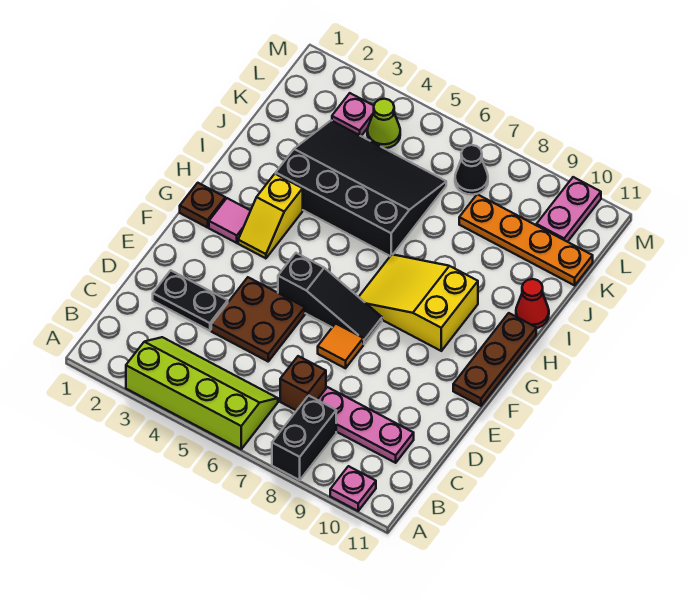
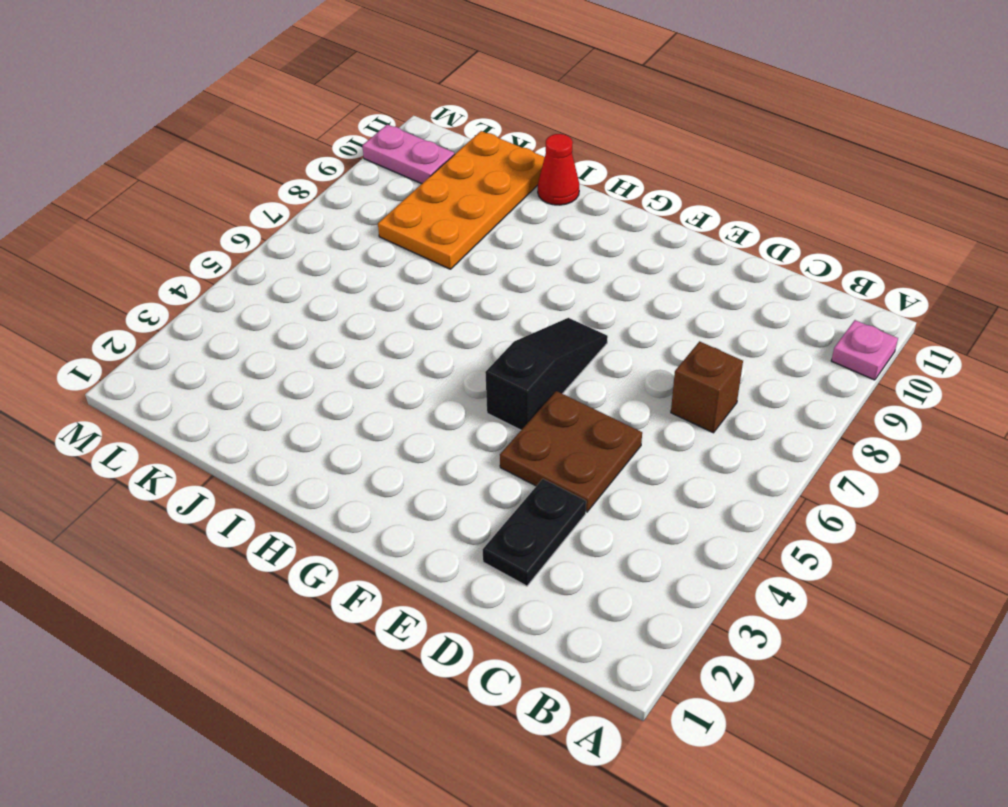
orange 2x4 plate [378,131,545,269] -> orange 1x4 plate [459,194,593,285]
none -> lime 2x4 slope [126,337,278,449]
none -> black 1x2 brick [272,395,336,480]
none -> pink 1x3 plate [318,387,414,463]

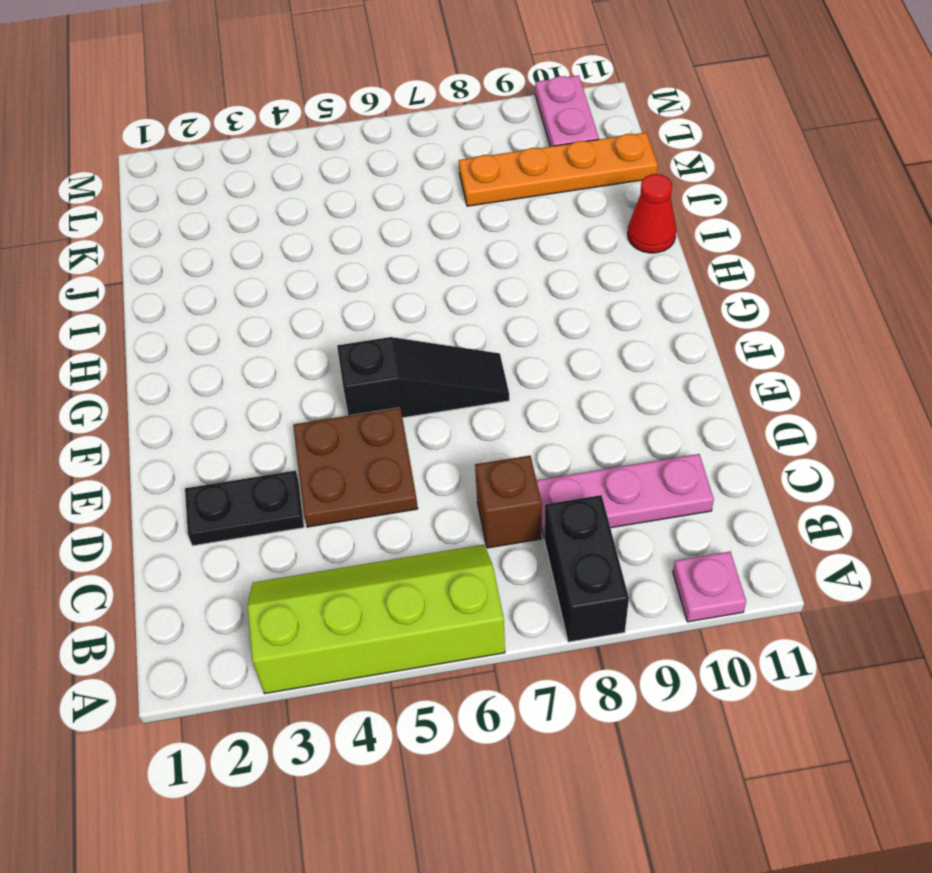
none -> orange 1x1 tile [318,323,363,368]
none -> brown 1x3 plate [453,313,536,406]
none -> brown 1x1 plate [180,183,225,228]

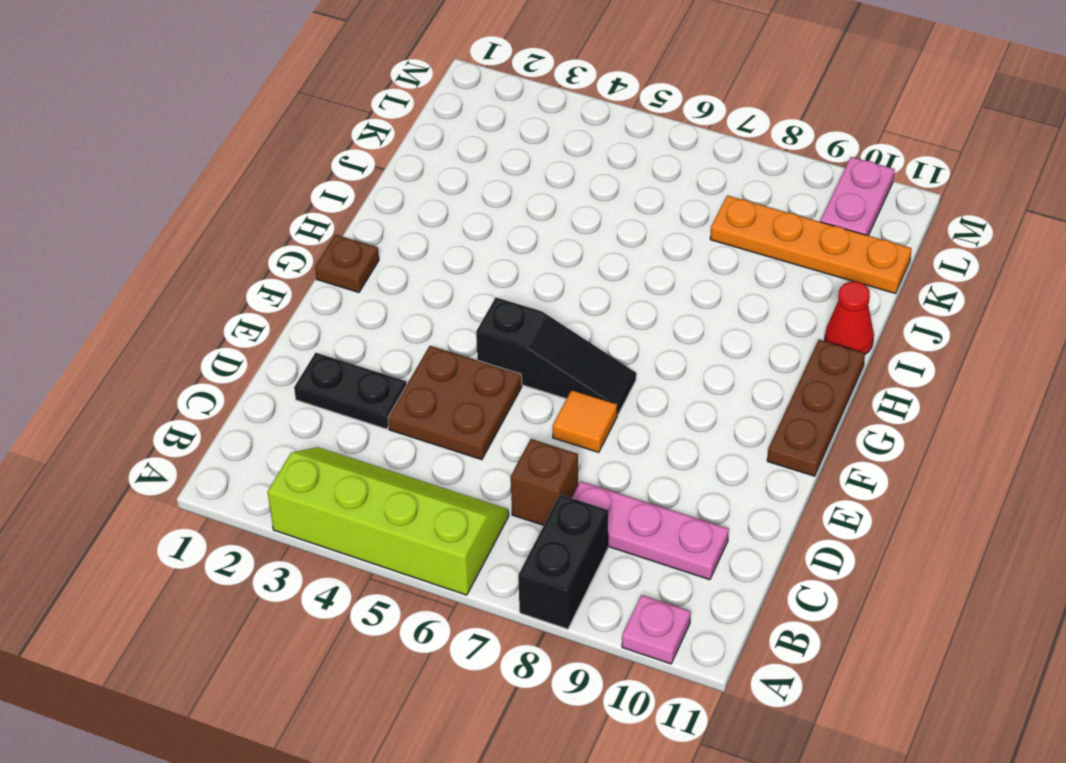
none -> pink 1x1 tile [209,198,251,243]
none -> yellow 1x2 slope [238,174,303,258]
none -> yellow 2x3 slope [359,254,478,351]

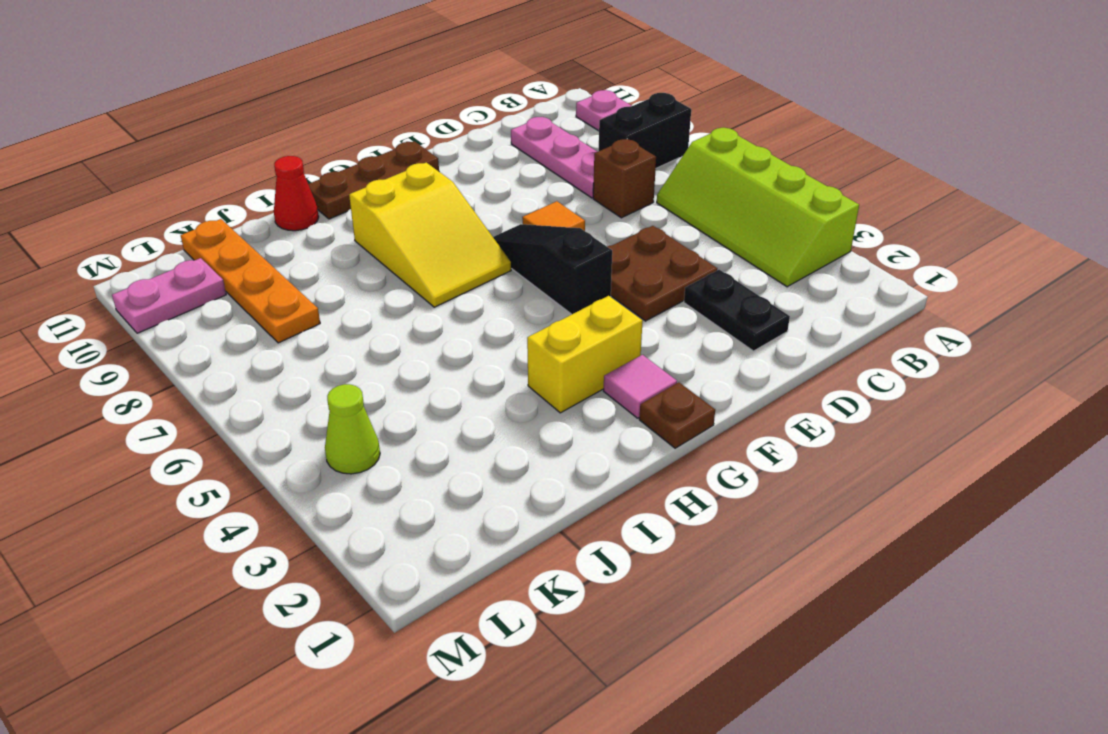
yellow 1x2 brick [527,296,643,413] -> yellow 1x2 slope [238,174,303,258]
none -> black 3x4 slope [276,121,446,256]
none -> pink 1x1 plate [332,93,374,136]
none -> black 1x1 cone [455,145,488,195]

